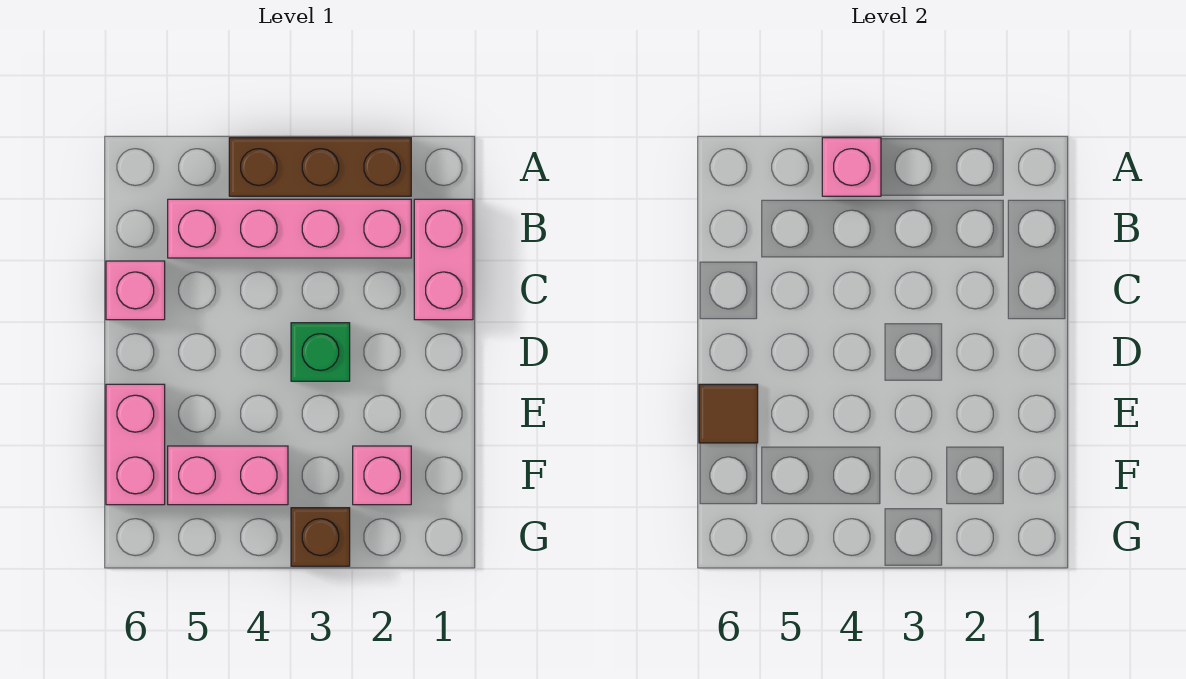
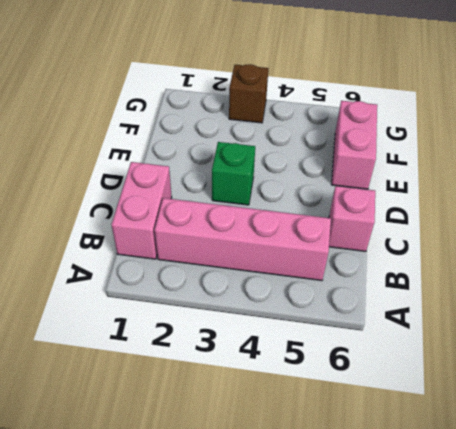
none -> brown 1x3 brick [229,138,411,196]
none -> pink 1x1 brick [353,446,411,505]

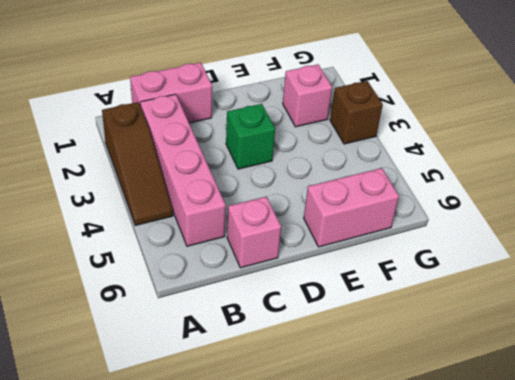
brown 1x3 slope [102,102,173,226] -> brown 1x3 brick [229,138,411,196]
none -> pink 1x2 brick [168,446,288,505]
none -> pink 1x1 brick [822,138,881,196]

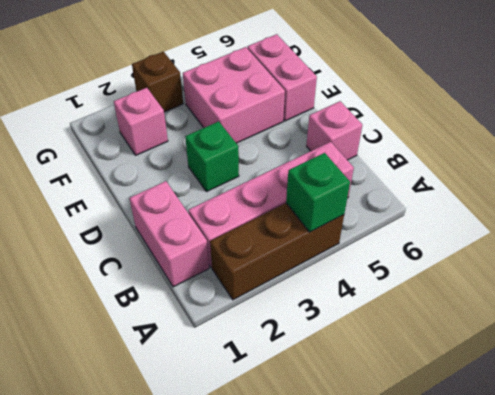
green 1x1 brick [286,153,350,232] -> pink 1x1 brick [822,138,881,196]
pink 2x2 brick [183,47,285,143] -> pink 1x2 brick [168,446,288,505]
none -> brown 1x1 tile [699,384,758,443]

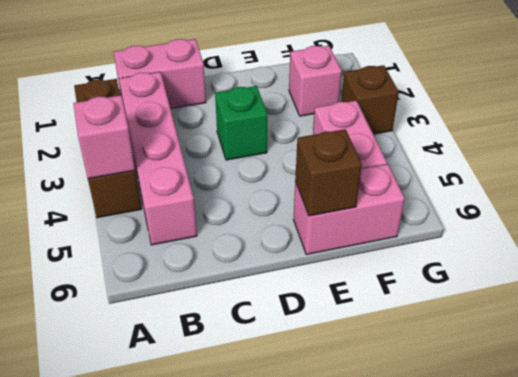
brown 1x1 brick [295,129,362,216] -> brown 1x1 tile [699,384,758,443]
none -> pink 1x1 brick [106,261,165,320]

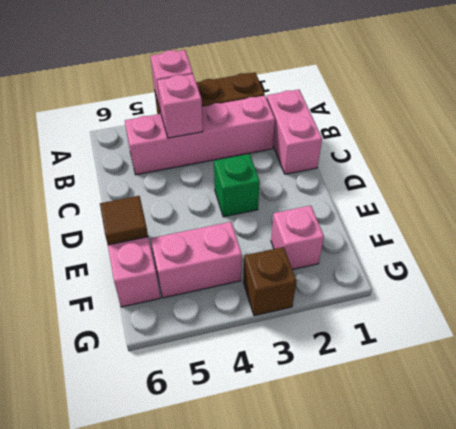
pink 1x1 brick [157,74,203,138] -> pink 1x1 brick moved to [106,261,165,320]

